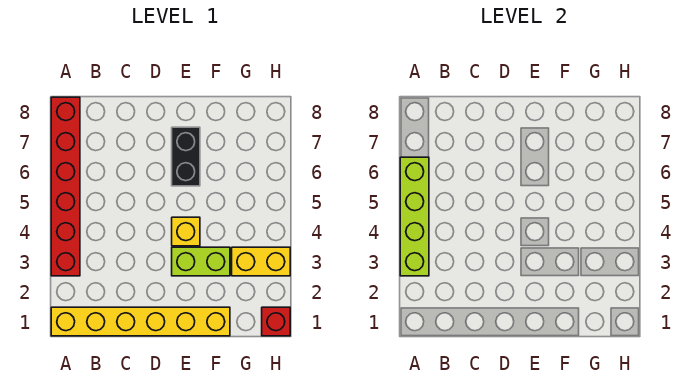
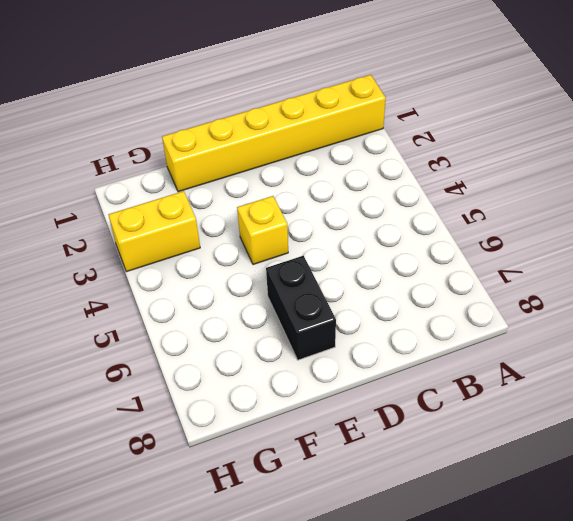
none -> red 1x6 brick [51,97,80,276]
none -> lime 1x2 brick [172,247,230,276]

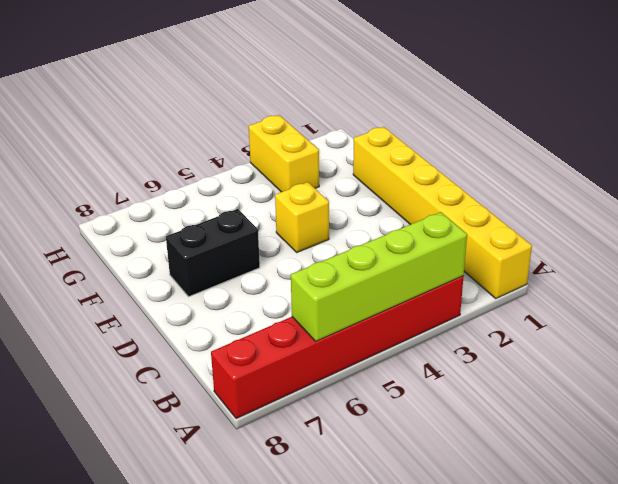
none -> lime 1x2 brick [172,247,230,276]
none -> red 1x1 brick [262,307,290,336]

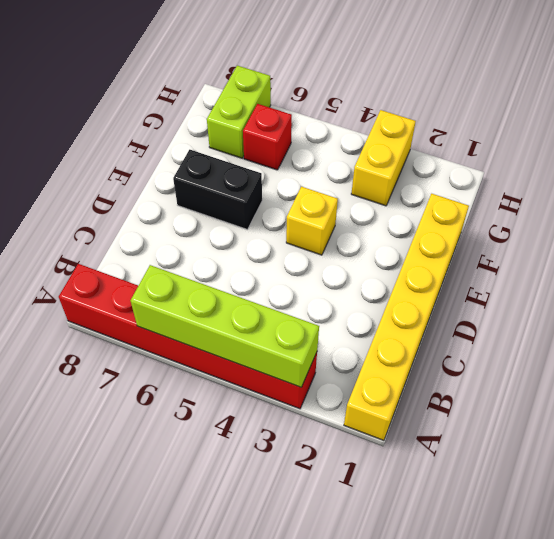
red 1x1 brick [243,104,292,170] -> red 1x1 brick moved to [262,307,290,336]
lime 1x2 brick [207,66,271,158] -> lime 1x2 brick moved to [172,247,230,276]

